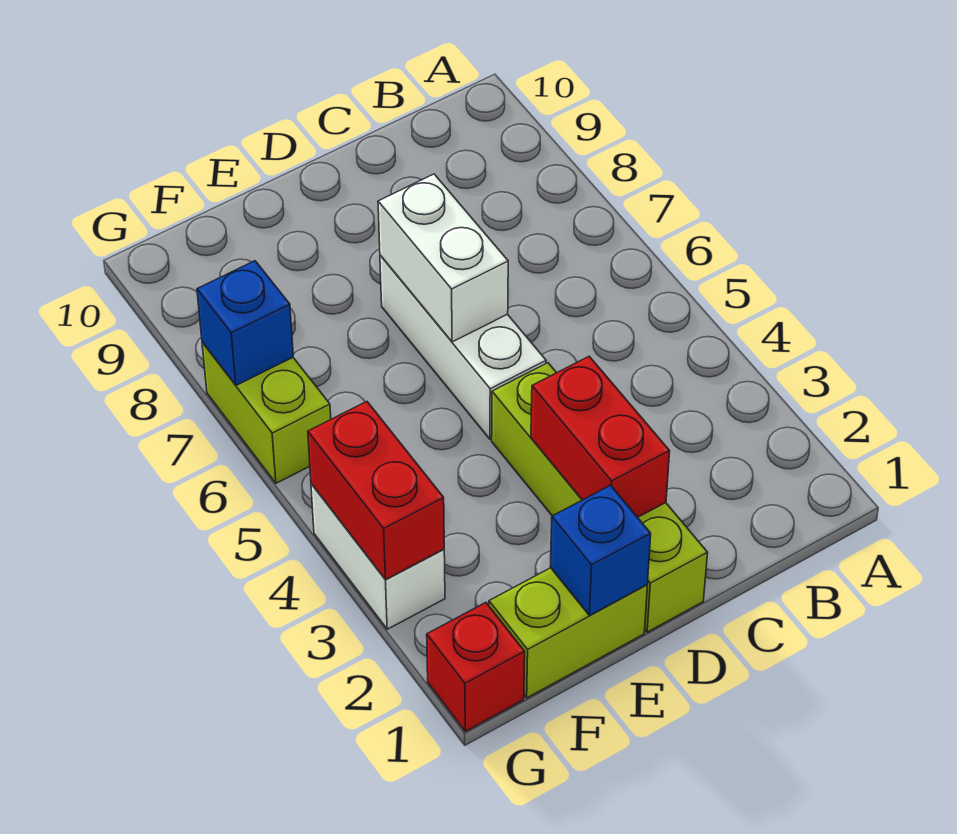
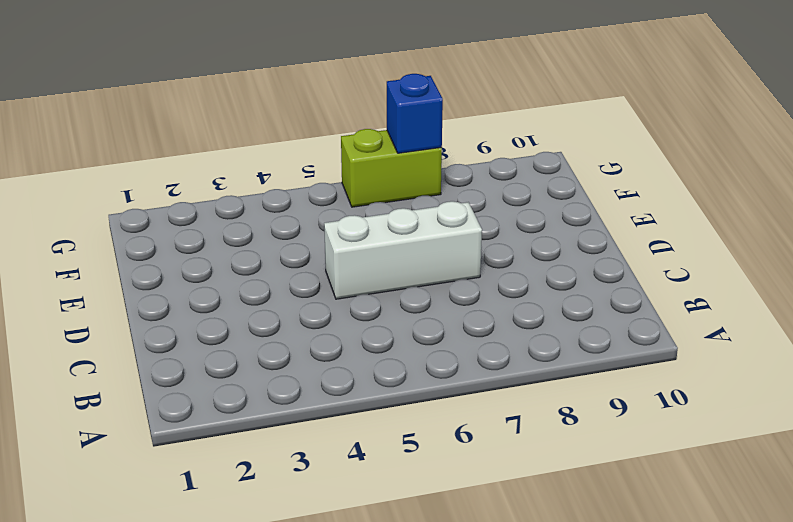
none -> lime 1x4 brick [492,363,708,632]
none -> lime 1x2 brick [489,568,647,698]

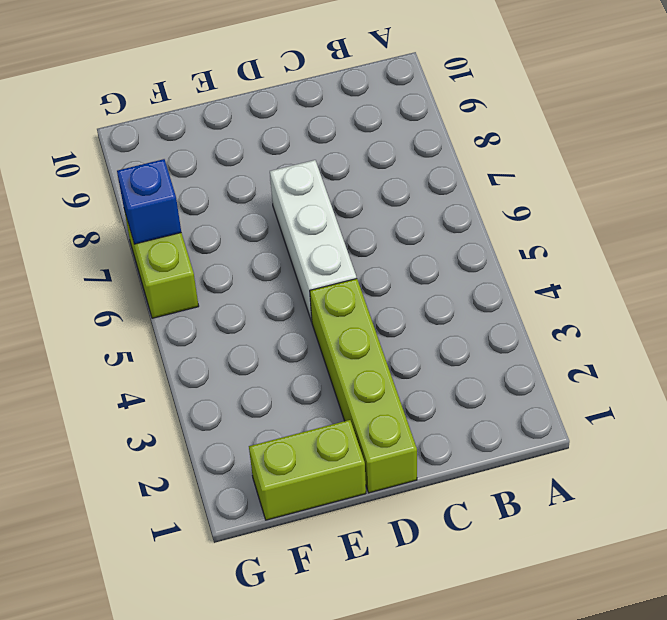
none -> red 1x1 brick [427,603,525,731]
none -> white 1x2 brick [311,484,445,629]

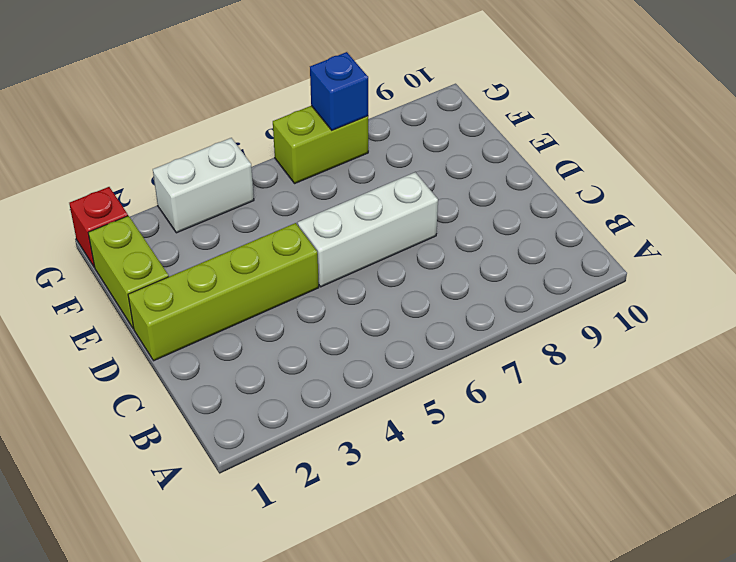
none -> red 1x2 brick [531,356,670,517]
none -> white 1x2 brick [378,174,508,342]

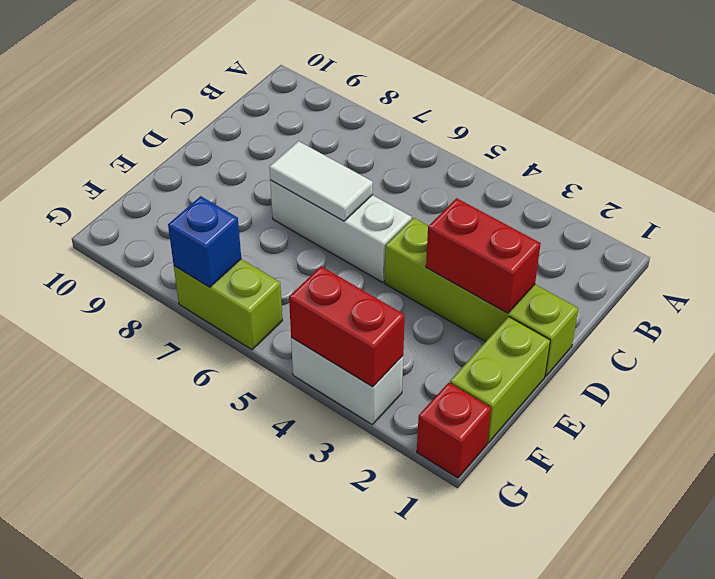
white 1x2 tile [269,141,373,221] -> white 1x2 brick [378,174,508,342]
none -> blue 1x1 brick [550,485,651,616]

